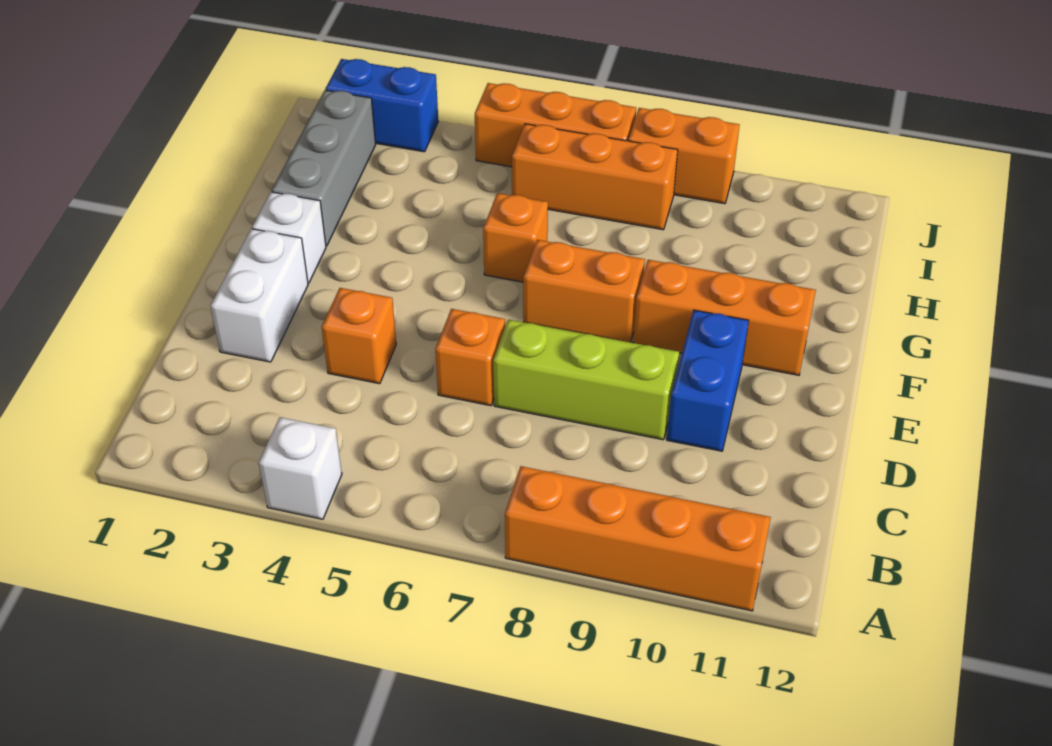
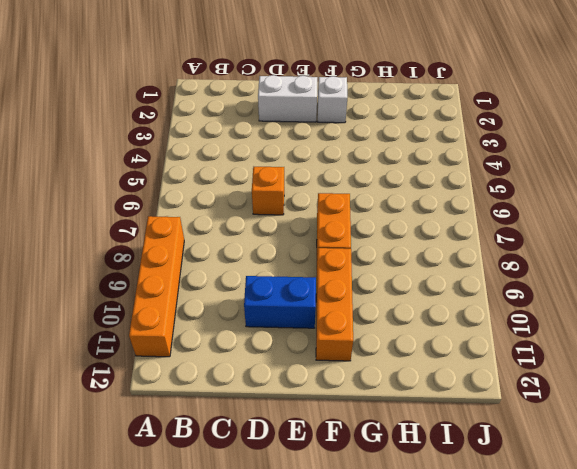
none -> white 1x1 brick [259,417,342,519]
none -> orange 1x1 brick [322,288,396,384]
none -> lime 1x3 brick [493,319,679,440]

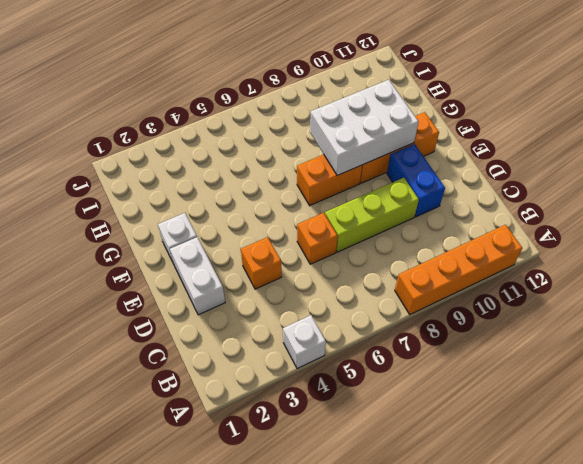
white 2x3 brick [310,80,419,175] -> none
none -> grey 1x3 brick [272,90,376,246]
none -> orange 1x1 brick [483,193,548,282]
none -> orange 1x3 brick [512,124,678,230]

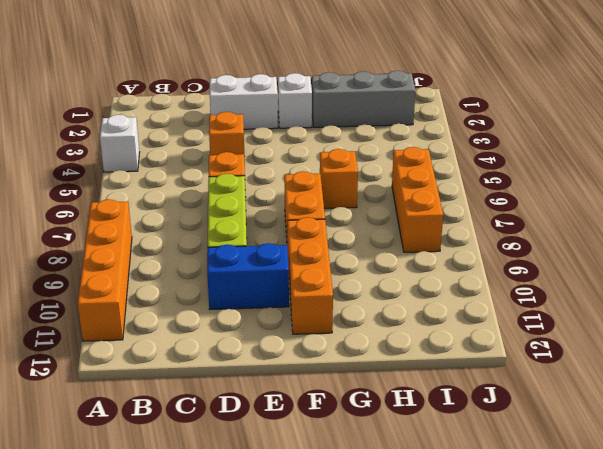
none -> blue 1x2 brick [326,59,438,152]
none -> orange 1x3 brick [475,83,636,167]
none -> orange 1x2 brick [628,108,740,204]

